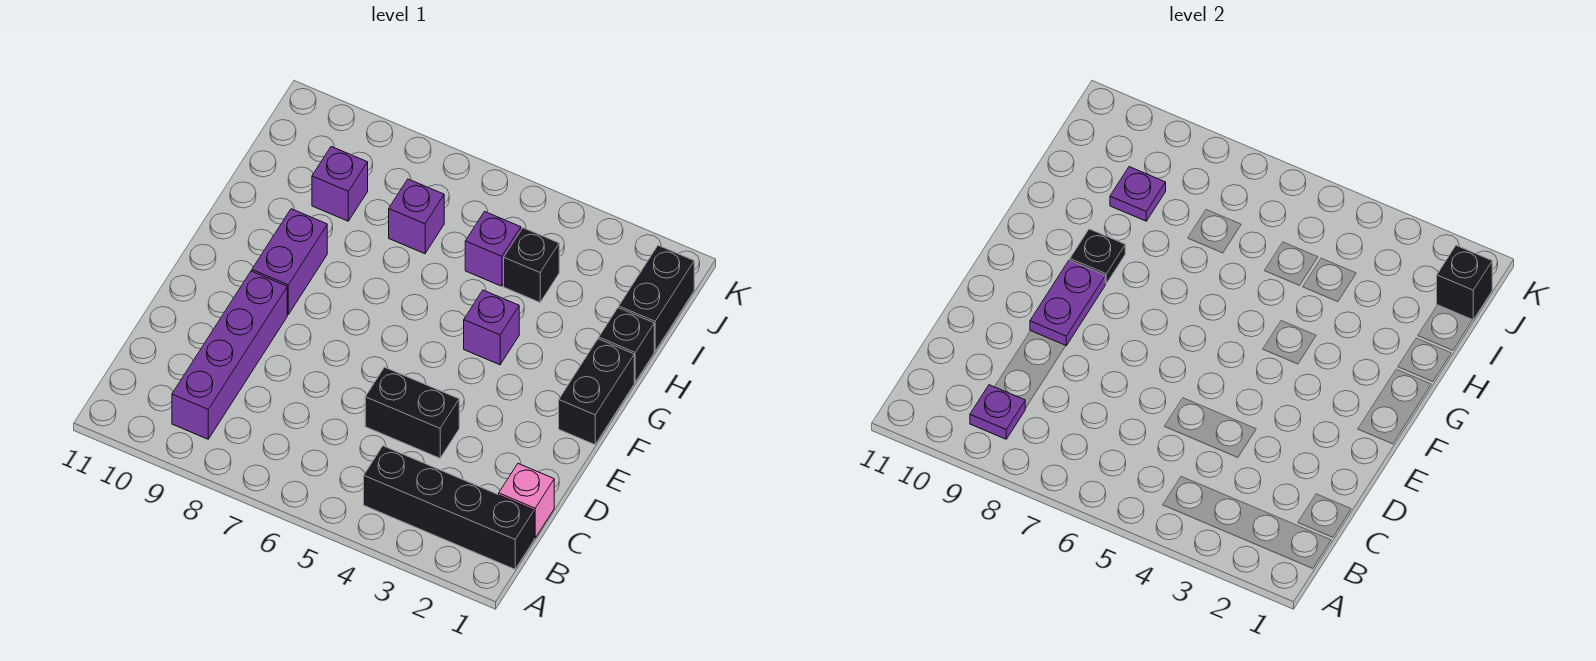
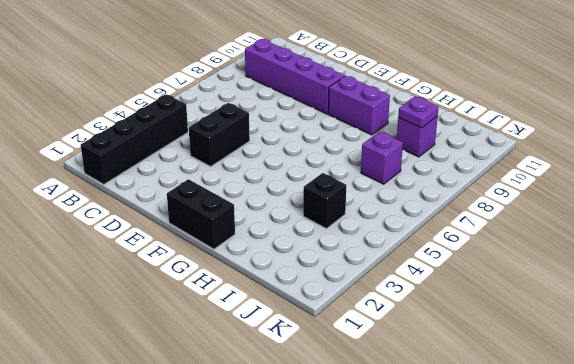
none -> pink 1x1 brick [499,464,554,538]
none -> purple 1x1 brick [464,290,519,365]
none -> black 1x1 brick [599,308,654,382]

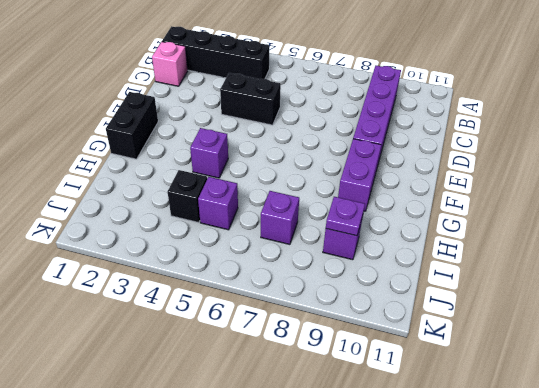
none -> black 1x1 brick [599,308,654,382]
none -> black 1x2 brick [619,245,694,351]
none -> purple 1x1 plate [970,385,1025,439]

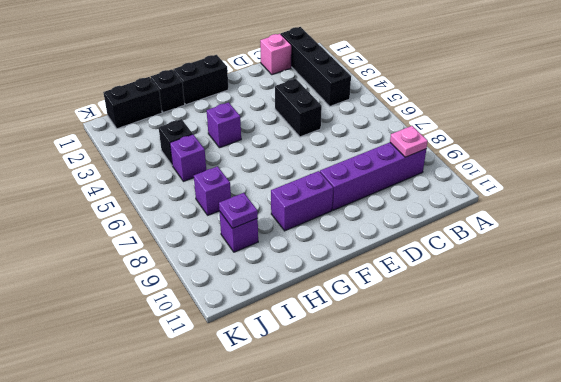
pink 1x1 plate [390,126,428,157] -> purple 1x1 plate [970,385,1025,439]
none -> purple 1x2 plate [1030,260,1106,346]
none -> black 1x1 plate [1070,229,1125,283]
none -> black 1x1 brick [1437,245,1492,320]

